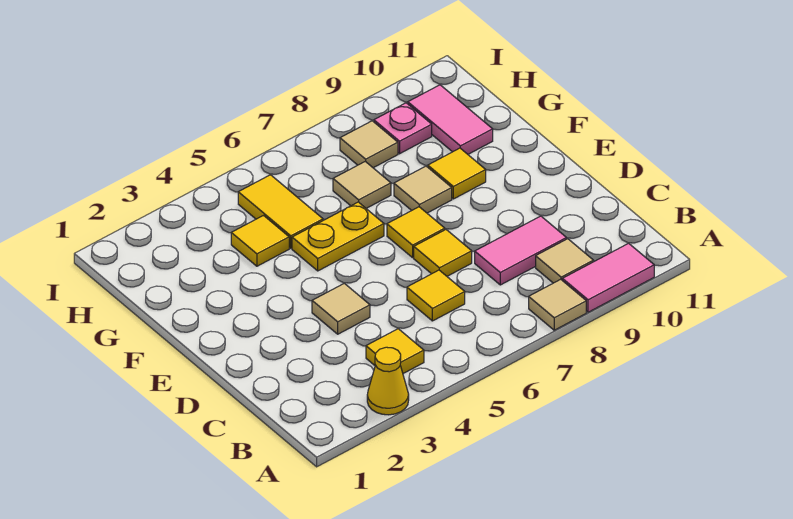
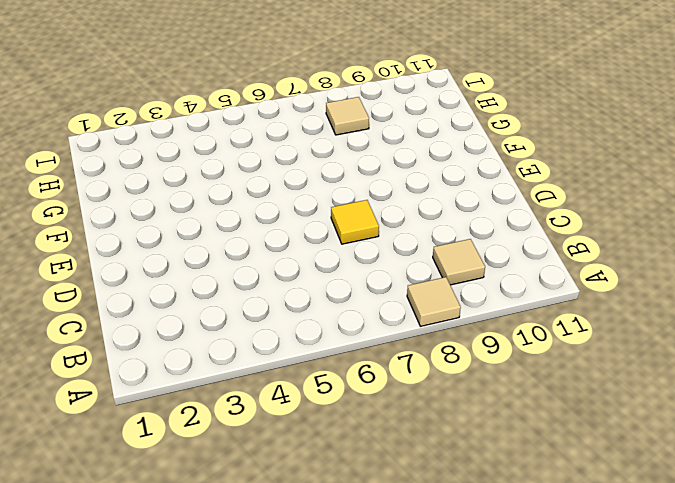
none -> yellow 1x1 cone [367,347,409,415]
none -> pink 1x2 tile [562,243,654,312]
none -> yellow 1x1 tile [366,329,424,373]

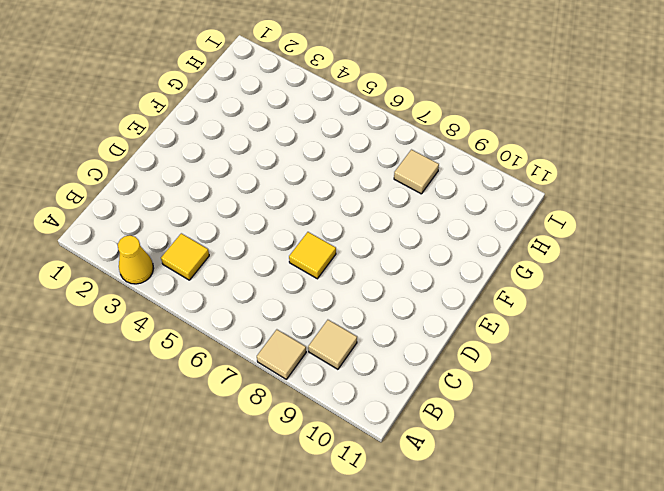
none -> pink 1x2 tile [562,243,654,312]
none -> yellow 1x1 tile [407,270,465,321]
none -> pink 1x2 tile [475,216,567,285]

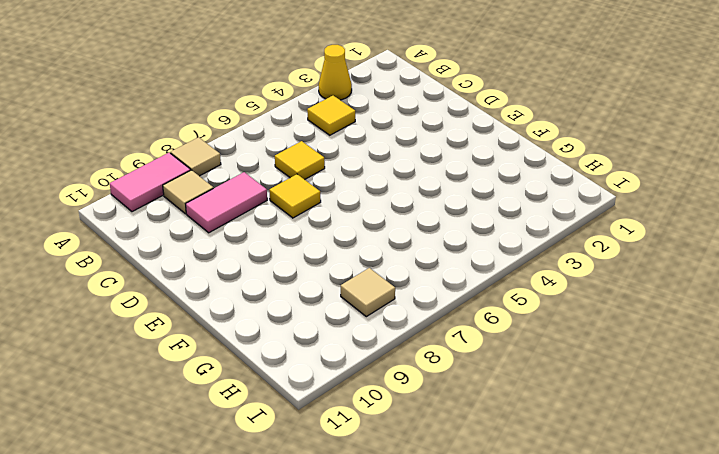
none -> tan 1x1 tile [312,283,370,334]
none -> yellow 1x1 tile [387,207,445,258]
none -> yellow 1x2 plate [292,202,384,271]

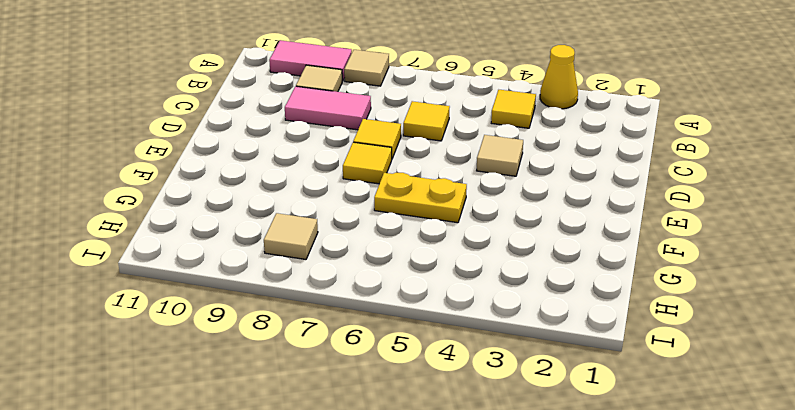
none -> tan 1x1 tile [394,166,452,213]
none -> yellow 1x1 tile [428,148,486,199]
none -> yellow 1x1 tile [231,216,289,266]

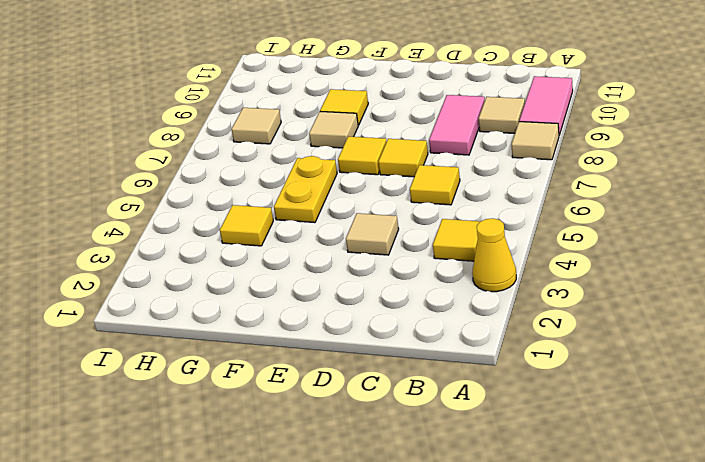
none -> yellow 1x2 tile [238,175,323,248]
none -> tan 1x1 tile [333,161,391,208]
none -> pink 1x2 tile [408,85,493,154]

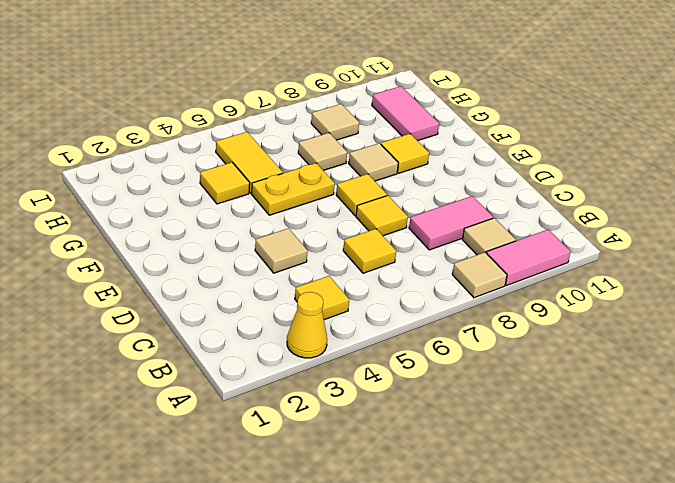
none -> pink 1x1 plate [374,103,432,154]

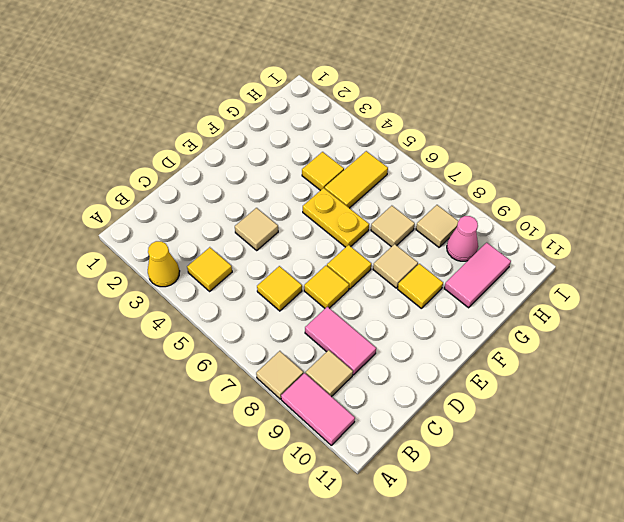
pink 1x1 cone [447,216,478,261] -> pink 1x1 plate [374,103,432,154]

